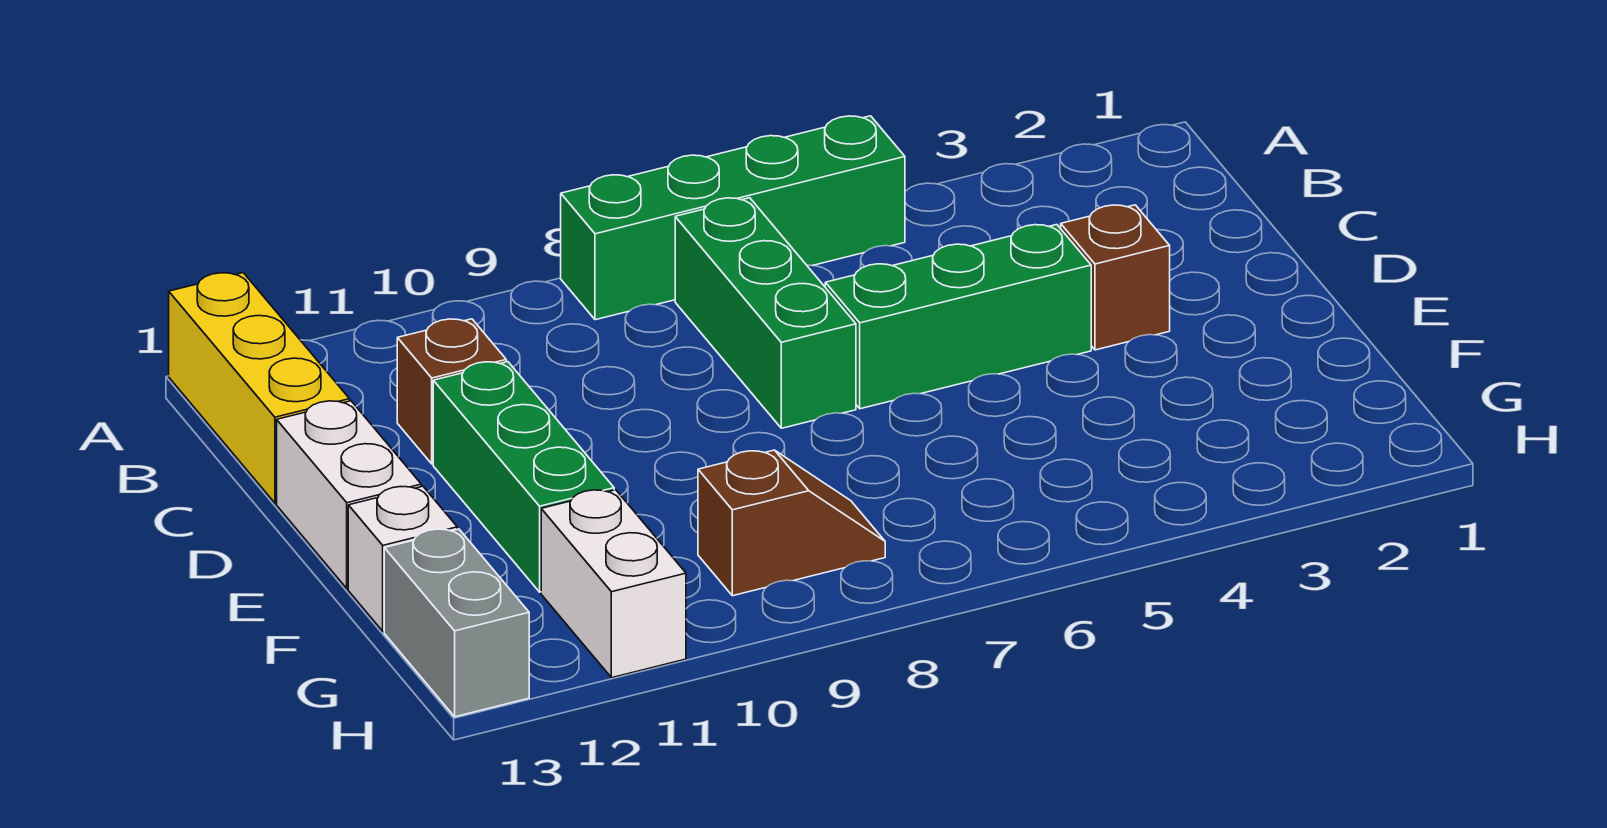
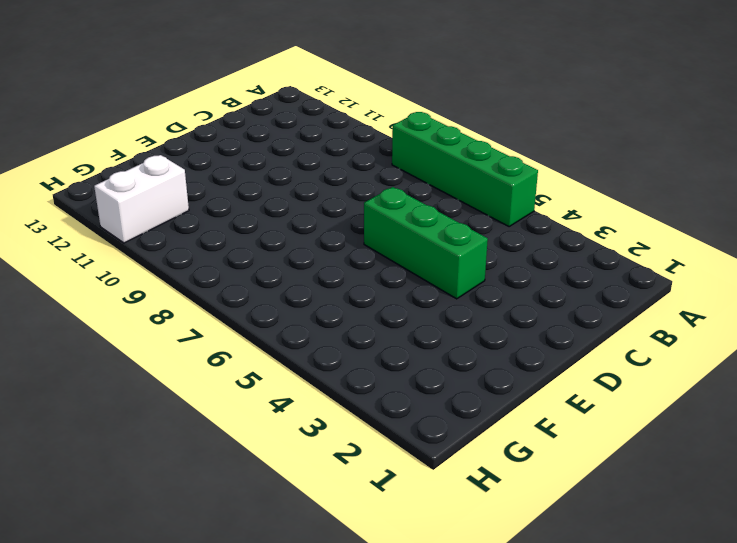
none -> yellow 1x3 brick [169,273,350,503]
none -> green 1x3 brick [675,198,856,428]
none -> brown 1x1 brick [397,319,506,464]

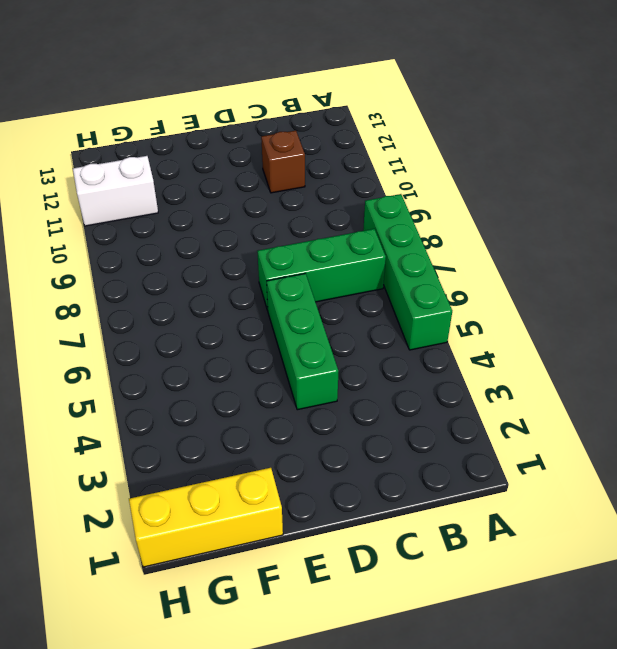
yellow 1x3 brick [129,468,283,567] -> yellow 1x3 brick moved to [169,273,350,503]
none -> brown 1x1 brick [1061,205,1170,350]
none -> green 1x3 brick [433,362,614,592]
none -> white 1x2 brick [277,401,421,589]

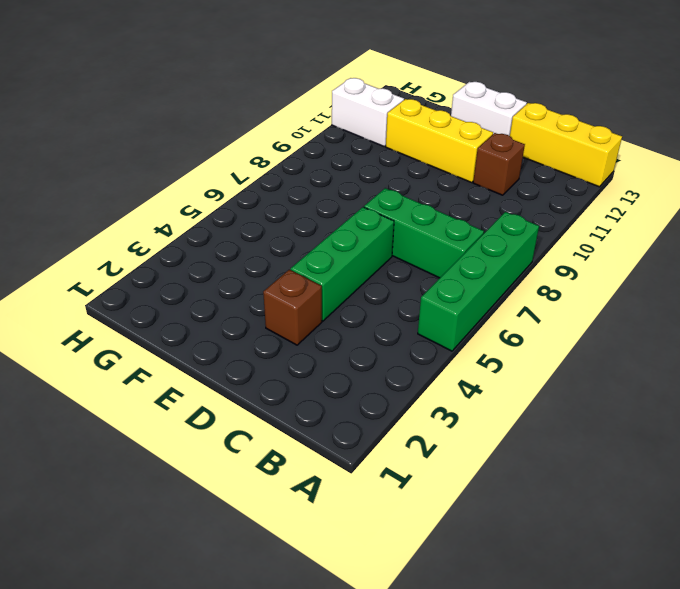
yellow 1x3 brick [386,99,493,182] -> green 1x3 brick [433,362,614,592]
none -> white 1x1 brick [348,486,457,631]
none -> brown 1x2 slope [698,450,885,596]
none -> grey 1x2 brick [384,529,529,717]

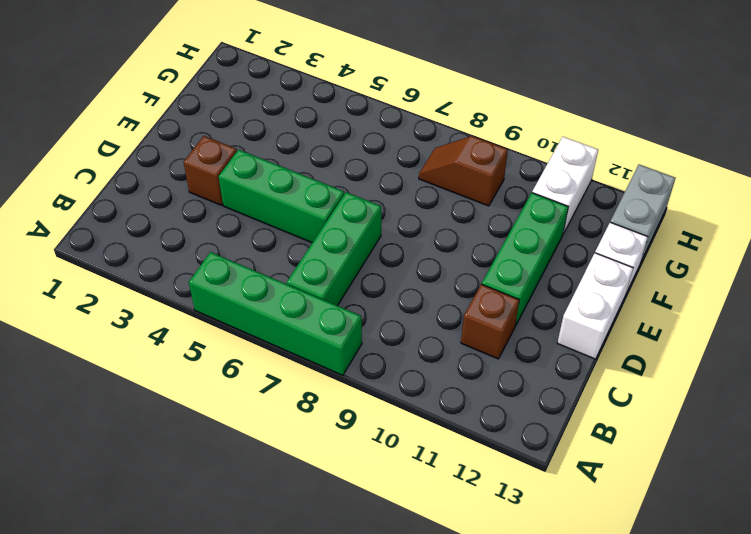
none -> yellow 1x3 brick [169,273,350,503]

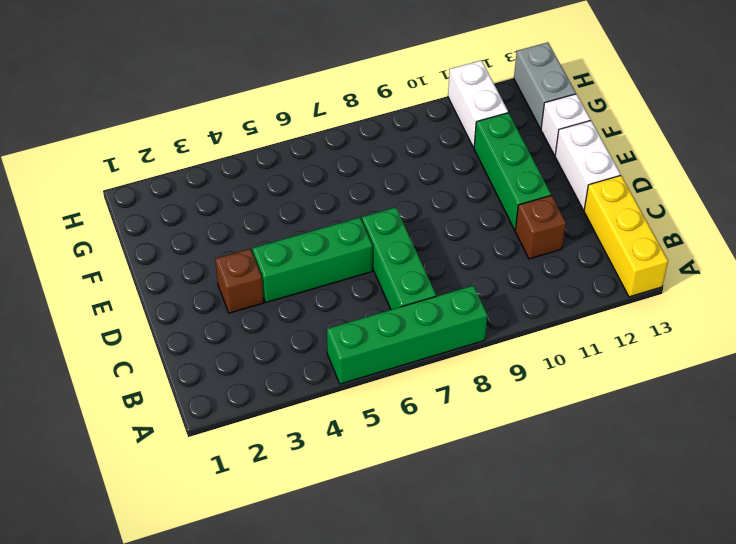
none -> brown 1x2 slope [698,450,885,596]

